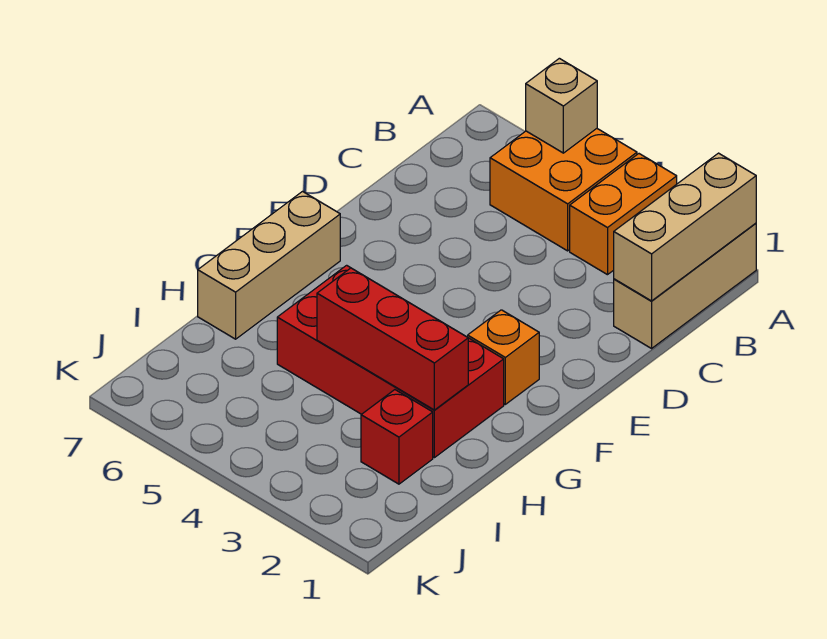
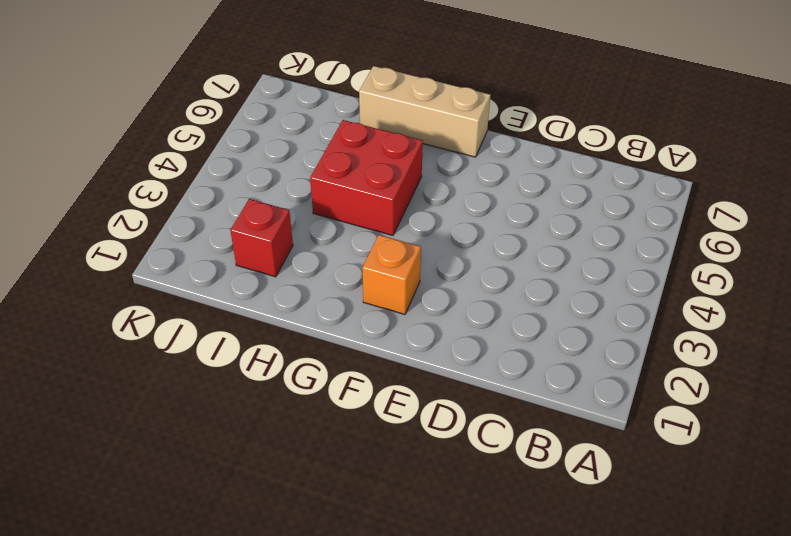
red 2x2 brick [310,120,423,235] -> red 2x4 brick [277,265,504,458]
none -> tan 1x3 brick [614,223,756,348]
none -> orange 1x2 brick [570,154,677,275]

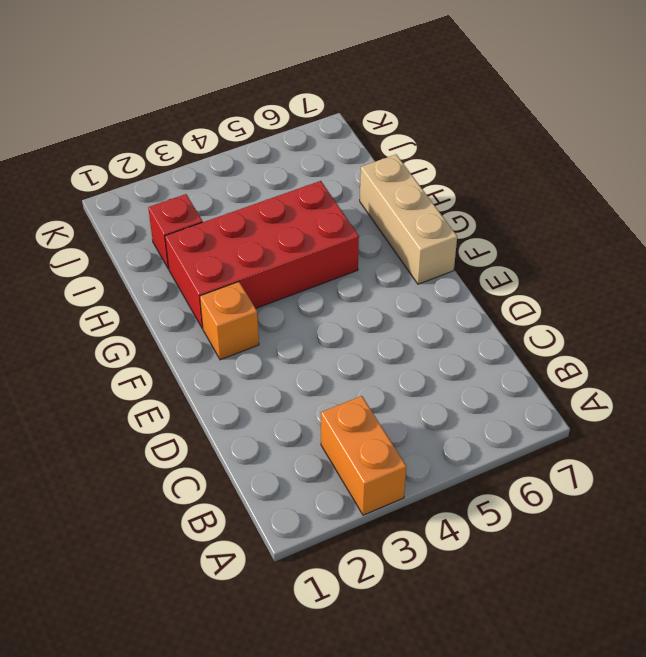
none -> tan 1x3 brick [614,223,756,348]
none -> orange 2x2 brick [490,129,637,251]

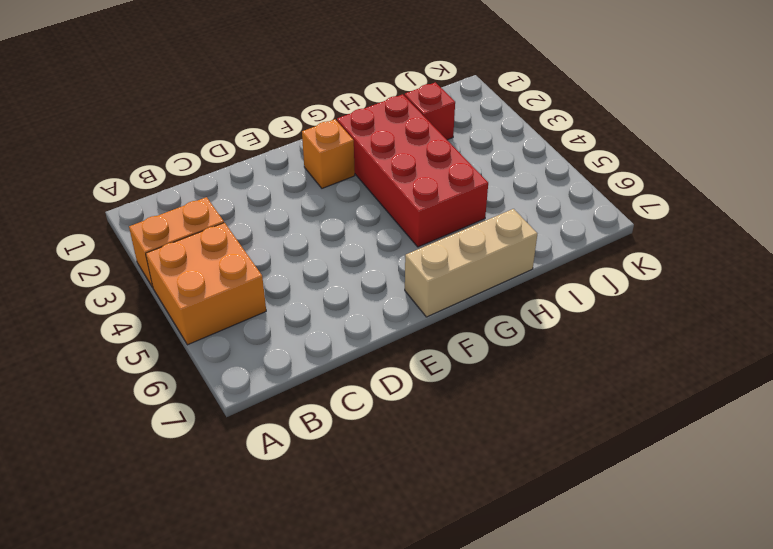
none -> tan 1x3 brick [614,223,756,348]
none -> tan 1x3 brick [614,153,756,301]

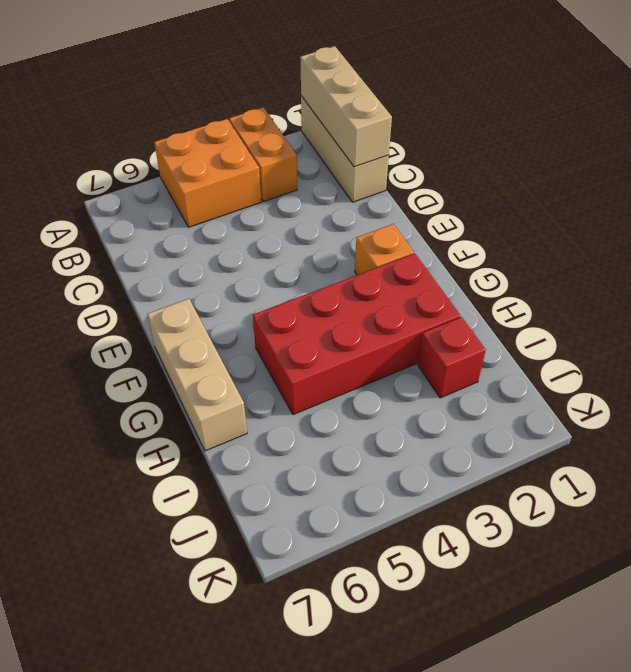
none -> tan 1x1 brick [526,58,597,153]
none -> red 1x3 brick [317,268,468,410]

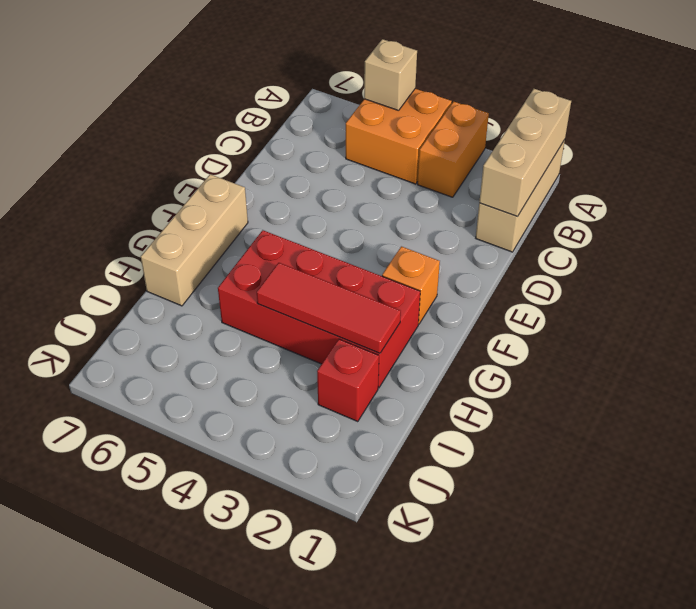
red 1x3 tile [257,263,401,353] -> red 1x3 brick [317,268,468,410]

